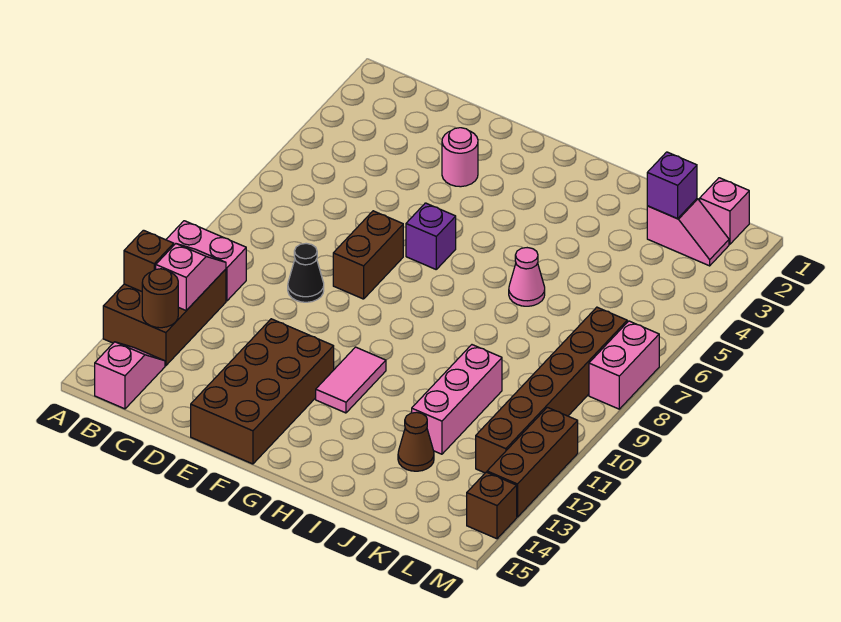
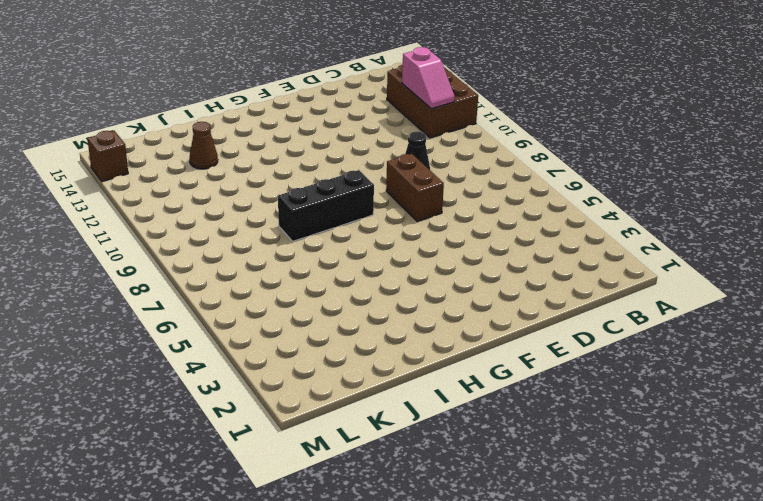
black 1x3 brick [278,170,374,241] -> none
none -> pink 1x2 brick [166,221,246,301]
none -> pink 1x2 slope [95,342,165,409]
none -> pink 1x1 round brick [442,128,478,187]

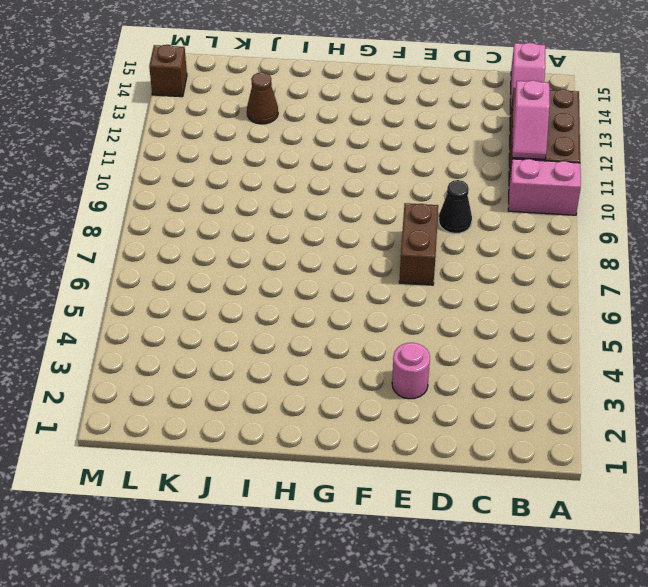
none -> brown 2x4 brick [191,319,334,464]
none -> purple 1x1 brick [406,203,456,269]
none -> pink 1x2 tile [316,347,386,413]

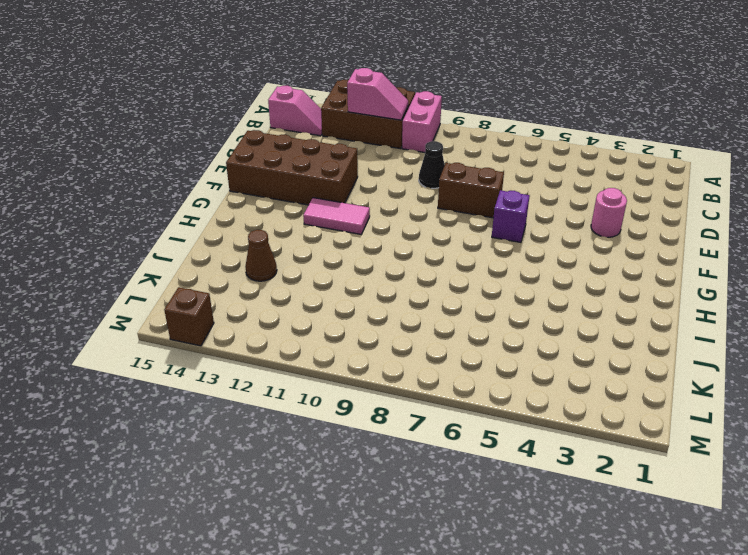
none -> pink 1x1 cone [509,248,545,306]
none -> pink 1x3 brick [412,345,502,454]
none -> pink 1x2 slope [647,199,729,266]

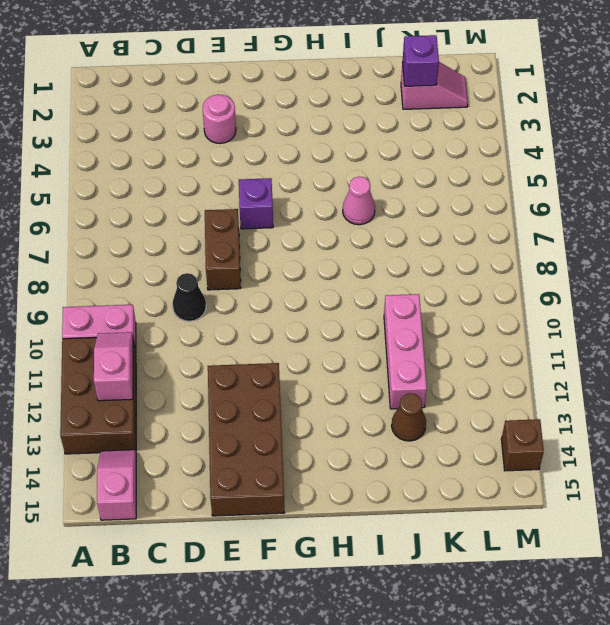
none -> pink 1x2 tile [316,347,386,413]
none -> pink 1x1 brick [700,178,749,244]
none -> brown 1x6 brick [476,307,627,473]

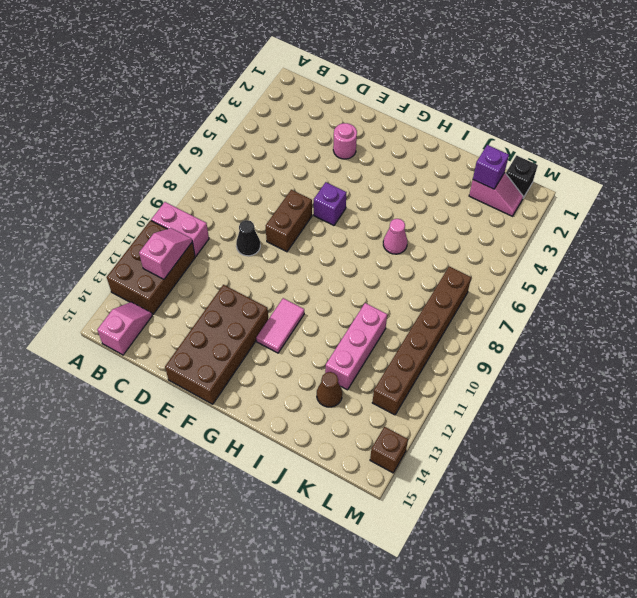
black 1x1 brick [506,156,538,198] -> pink 1x1 brick [700,178,749,244]
none -> pink 1x2 brick [589,321,659,409]
none -> brown 1x3 brick [487,407,578,517]
none -> brown 1x1 brick [124,230,174,291]

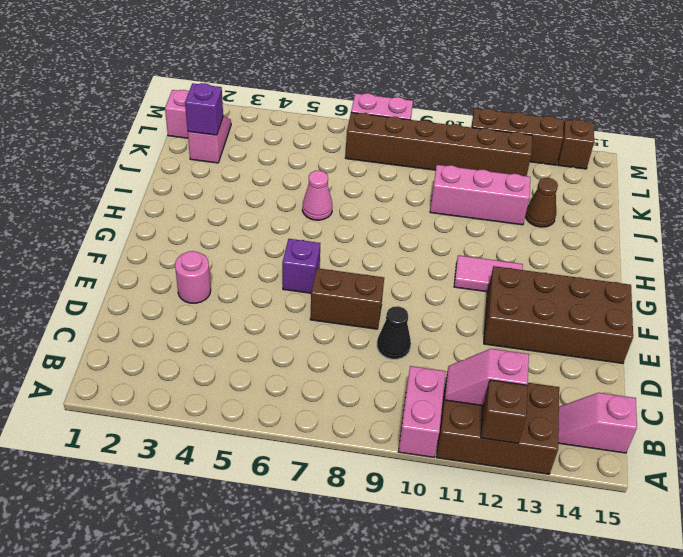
none -> brown 1x1 round brick [142,269,178,328]

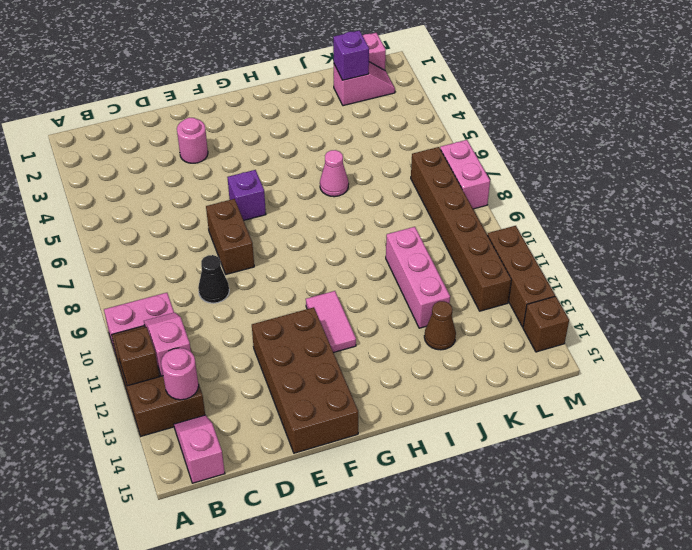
pink 1x1 round brick [161,348,199,400] -> brown 1x1 round brick [142,269,178,328]

